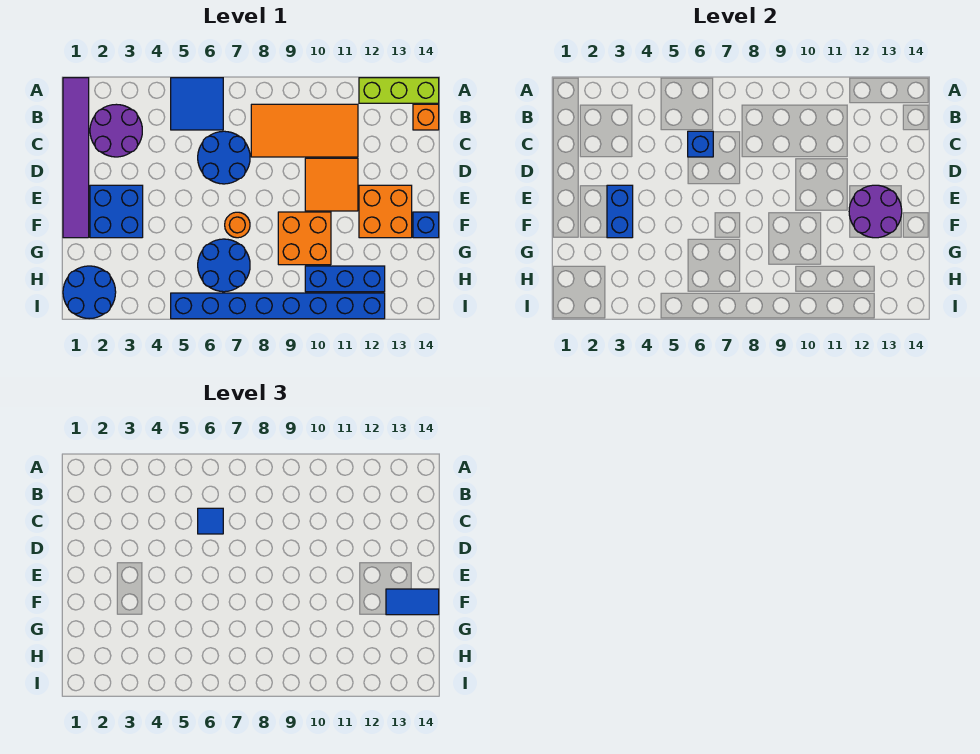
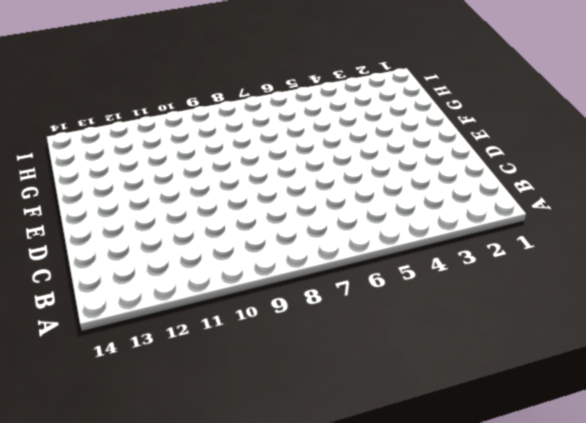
none -> purple 1x6 tile [63,78,89,238]
none -> blue 2x2 tile [171,78,223,130]
none -> lime 1x3 brick [359,78,439,103]

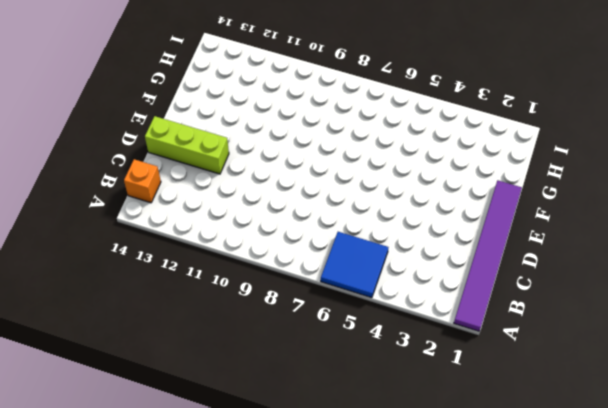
lime 1x3 brick [145,116,229,174] -> lime 1x3 brick moved to [359,78,439,103]
none -> purple 2x2 round brick [90,104,142,157]
none -> orange 2x4 tile [251,104,358,157]
none -> blue 2x2 round brick [198,131,250,184]

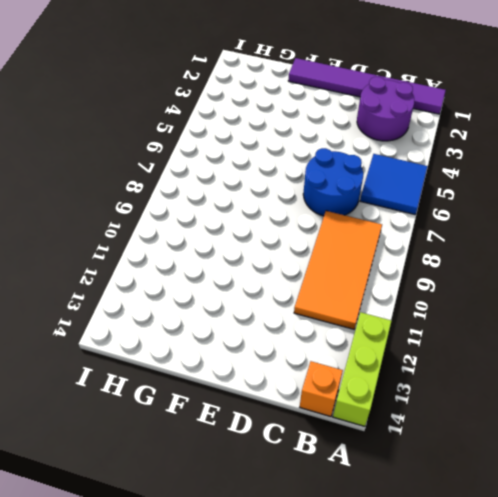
none -> orange 2x2 tile [305,158,358,211]
none -> blue 2x2 brick [90,185,143,238]
none -> orange 2x2 brick [359,185,412,238]

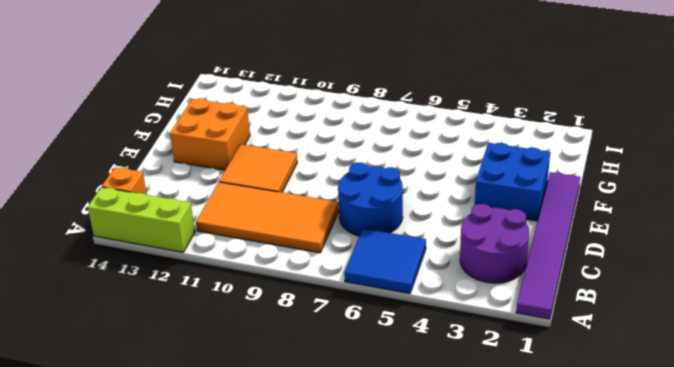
none -> orange 1x1 round brick [225,212,250,238]
none -> orange 2x2 brick [278,212,331,265]
none -> blue 1x1 brick [413,212,439,238]

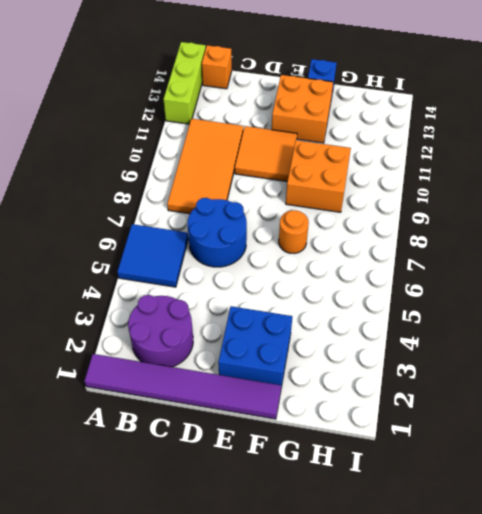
none -> blue 2x2 round brick [198,239,250,292]
none -> blue 2x2 round brick [63,266,116,319]
none -> blue 1x3 brick [305,266,385,292]

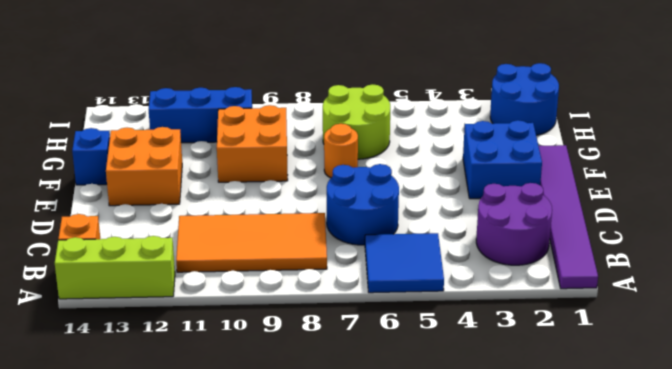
lime 2x2 round brick [323,84,390,159] -> blue 2x2 round brick [198,239,250,292]
none -> orange 2x2 tile [305,158,358,211]
none -> blue 1x8 brick [171,293,385,319]
none -> blue 1x1 brick [688,131,713,157]

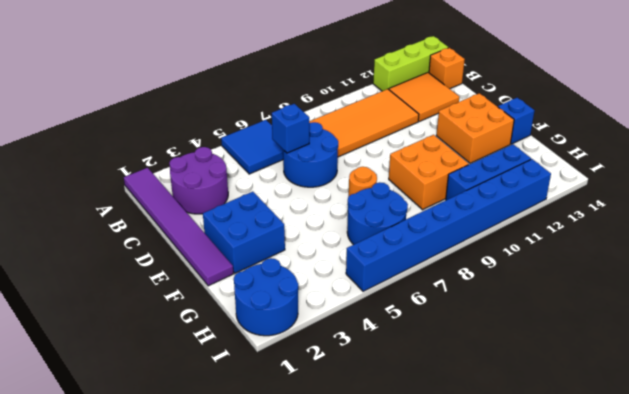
orange 2x2 tile [389,73,459,121] -> orange 2x2 tile moved to [305,158,358,211]
none -> blue 1x2 brick [607,185,633,238]
none -> purple 2x2 round brick [849,185,902,238]
none -> blue 1x1 tile [198,508,223,534]

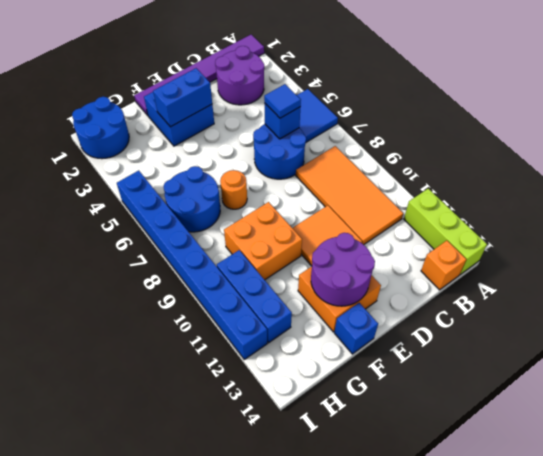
none -> blue 1x2 tile [386,589,439,615]

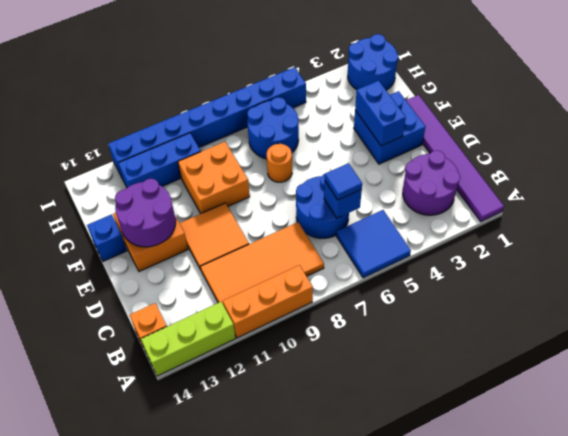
orange 1x3 brick [223,265,313,338] -> none
none -> blue 1x2 tile [386,589,439,615]

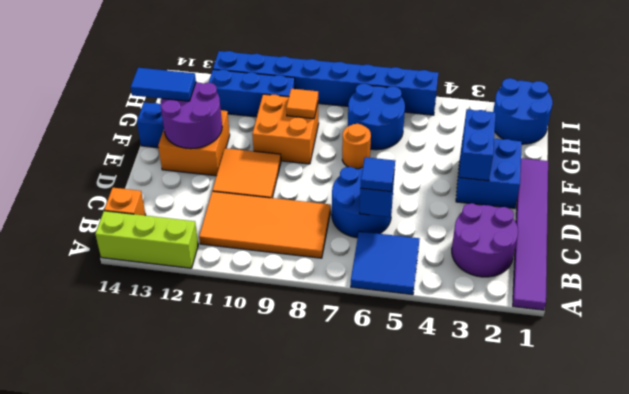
orange 1x1 tile [286,89,318,119] -> none

